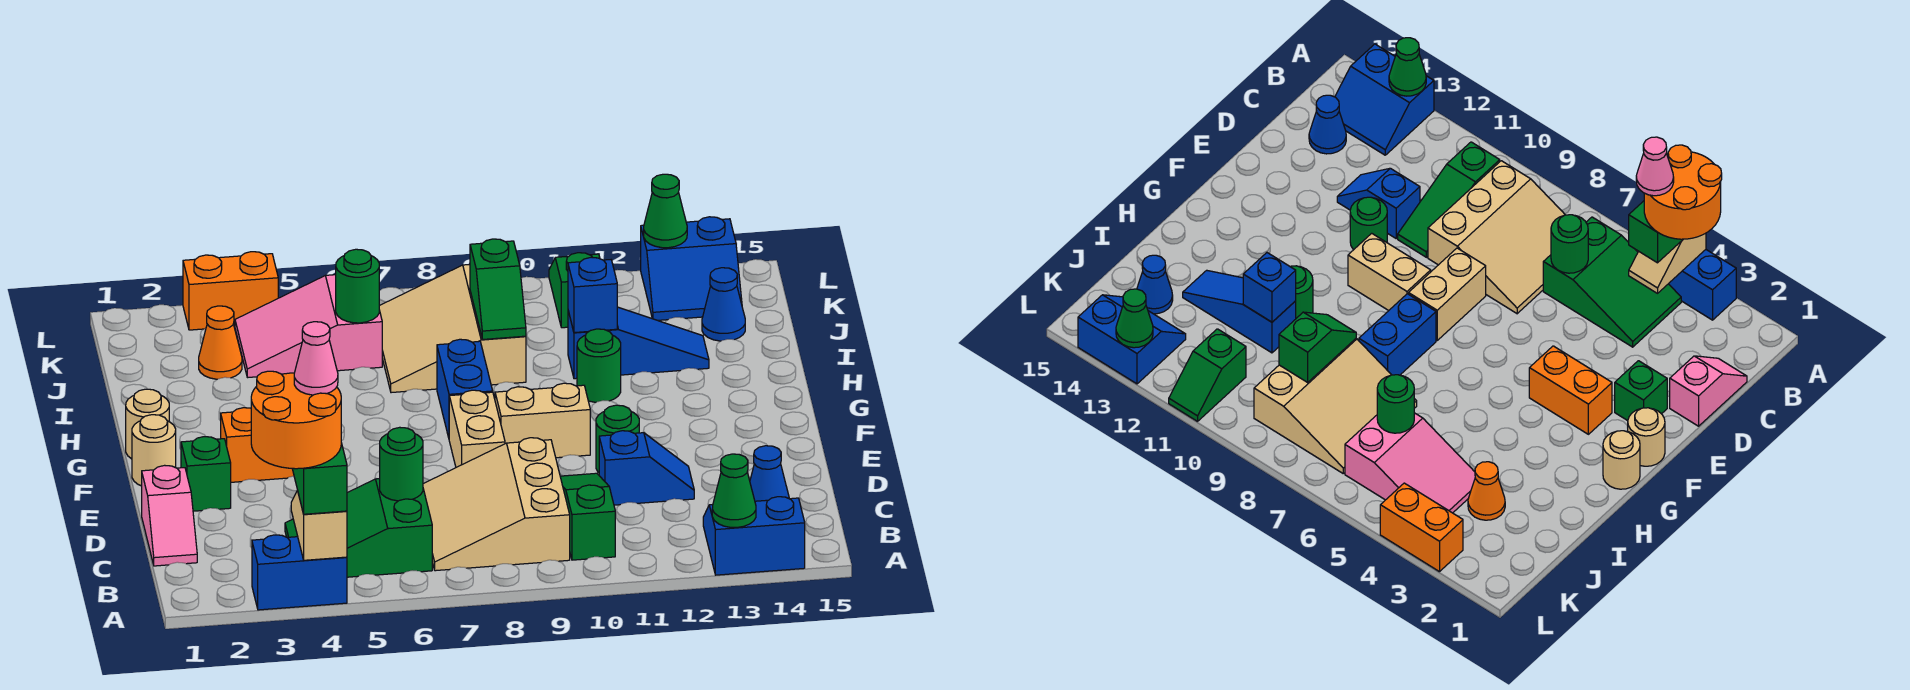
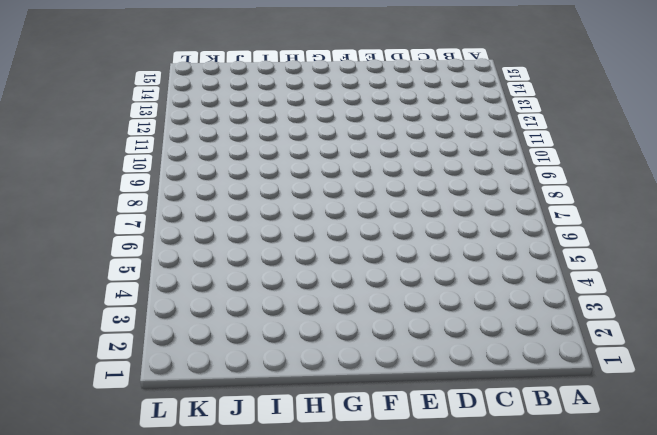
none -> blue 1x2 brick [252,535,347,610]
none -> blue 2x2 slope [703,497,805,575]
none -> green 2x3 slope [285,479,432,577]
none -> tan 3x3 slope [423,438,570,571]

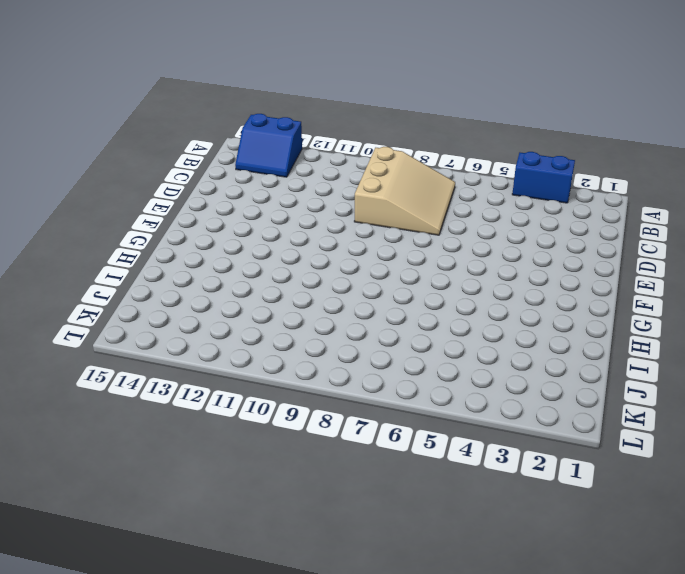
none -> green 2x3 slope [285,479,432,577]
none -> green 1x3 slope [560,473,615,560]
none -> pink 1x2 slope [142,465,197,566]
none -> blue 1x1 cone [750,446,789,501]

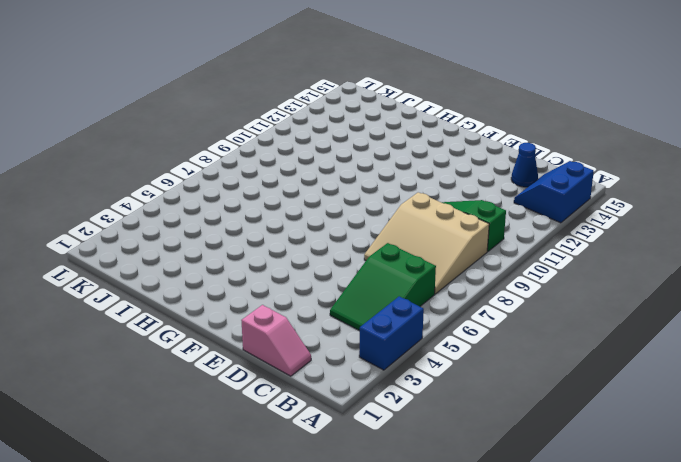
none -> blue 1x2 slope [599,431,694,505]
none -> green 1x1 brick [181,437,231,511]
none -> tan 1x2 brick [449,390,505,467]
none -> green 1x1 round brick [596,405,639,472]

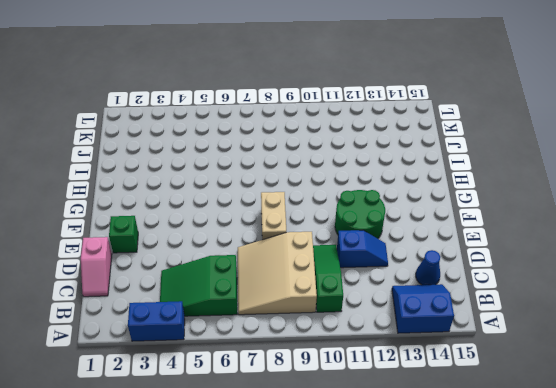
green 2x2 round brick [335,190,385,239] -> green 1x1 round brick [596,405,639,472]
none -> tan 1x1 round brick [132,415,176,486]
none -> orange 1x2 brick [221,408,294,482]
none -> tan 1x2 brick [495,383,590,458]
none -> tan 1x1 round brick [126,389,169,459]

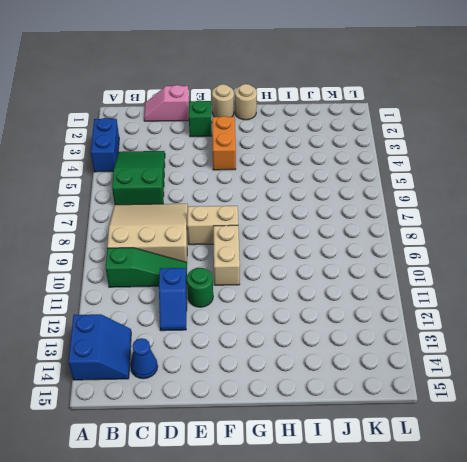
none -> blue 1x2 brick [437,339,493,438]
none -> green 1x1 round brick [577,329,621,402]
none -> tan 3x3 slope [379,264,526,393]
none -> blue 1x3 slope [568,307,709,379]

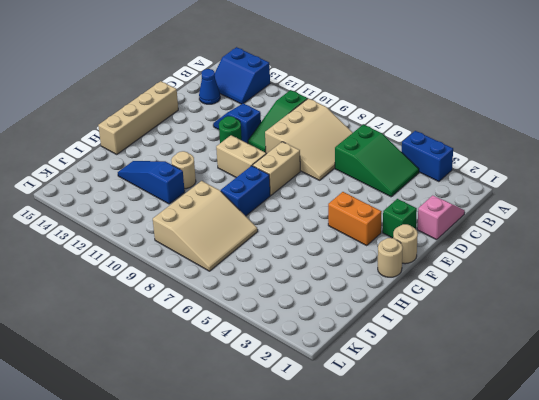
tan 1x4 brick [98,81,178,154] -> none
tan 1x1 round brick [171,151,196,189] -> green 1x1 round brick [577,329,621,402]
none -> orange 1x1 cone [199,306,242,379]
none -> pink 2x3 slope [235,275,382,378]
none -> blue 1x1 cone [702,268,745,341]
none -> green 1x2 slope [549,253,600,328]

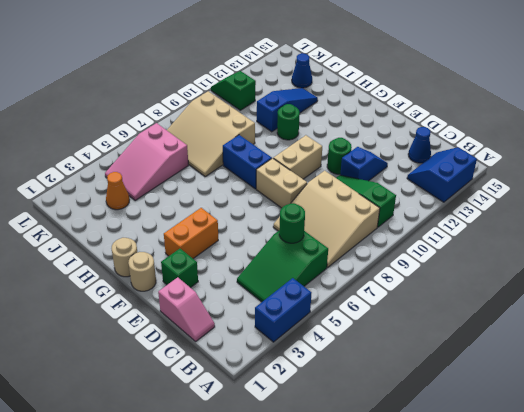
none -> blue 2x2 slope [641,217,742,320]
none -> orange 1x2 brick [183,252,278,330]
none -> tan 1x2 slope [291,490,347,560]
none -> green 1x1 cone [712,454,756,527]

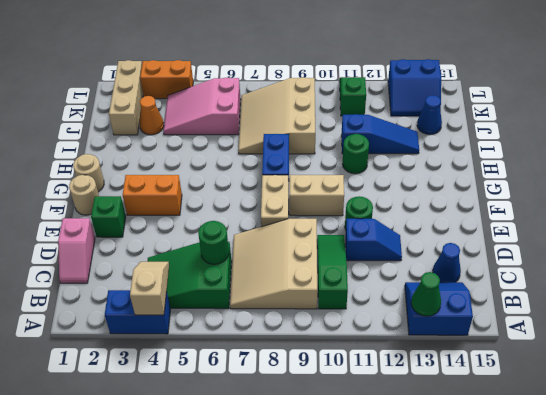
tan 1x3 brick [109,60,143,135] -> none
none -> green 1x2 slope [470,239,526,339]
none -> blue 1x1 brick [568,257,617,333]
none -> green 1x1 round brick [336,249,380,323]
none -> green 1x1 cone [644,174,687,248]

